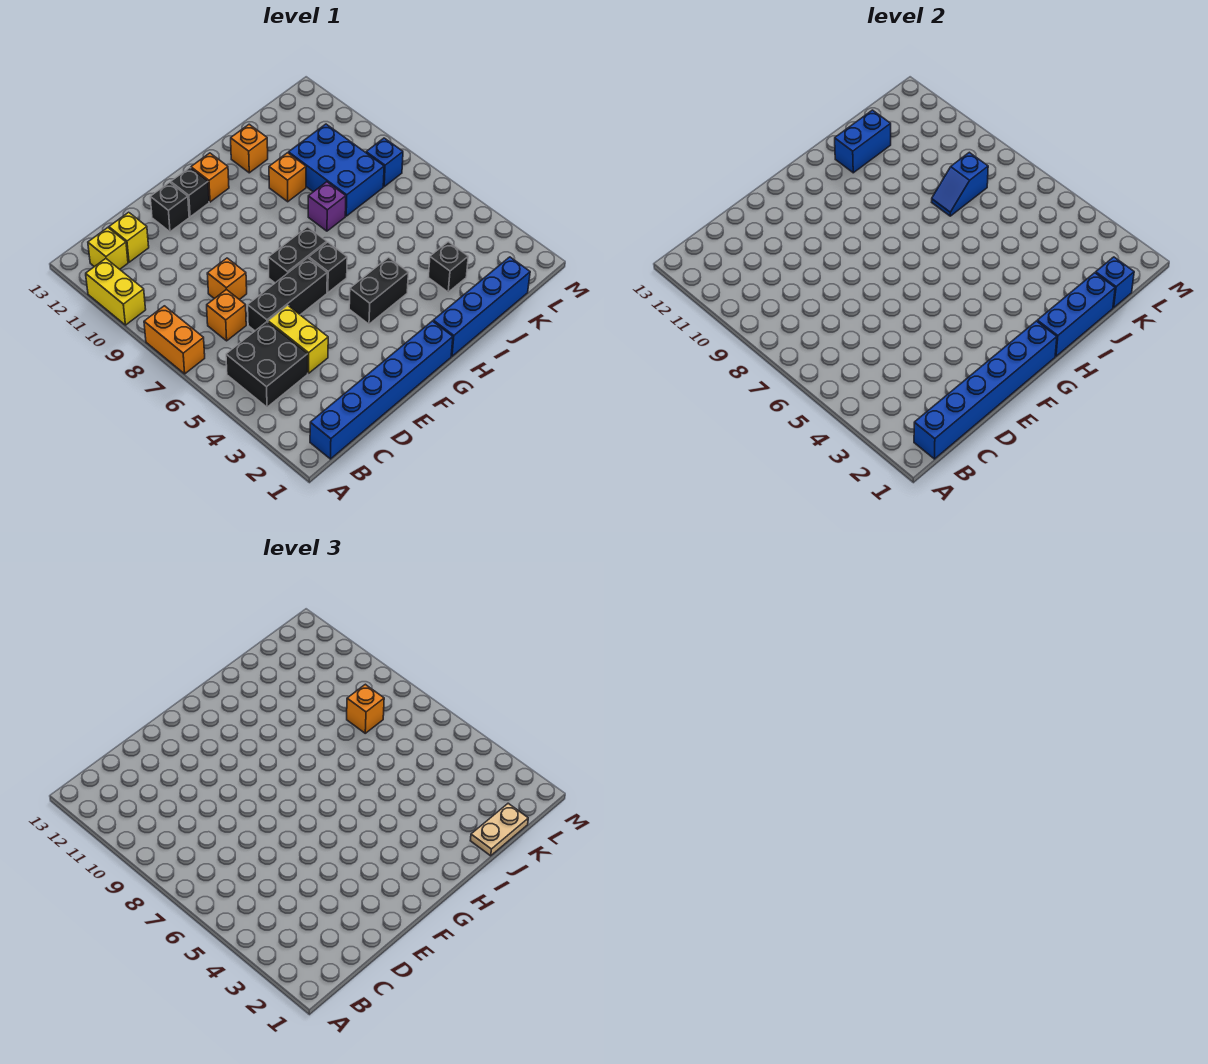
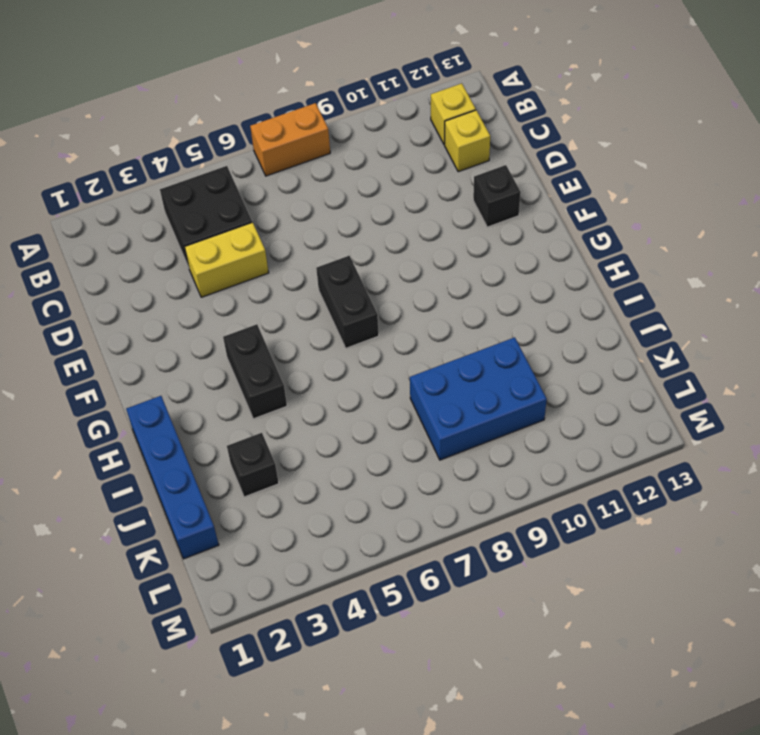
none -> yellow 1x2 brick [86,259,146,325]
none -> blue 1x6 brick [310,321,453,459]
none -> orange 1x1 brick [207,289,246,341]
none -> black 1x3 brick [248,258,327,331]

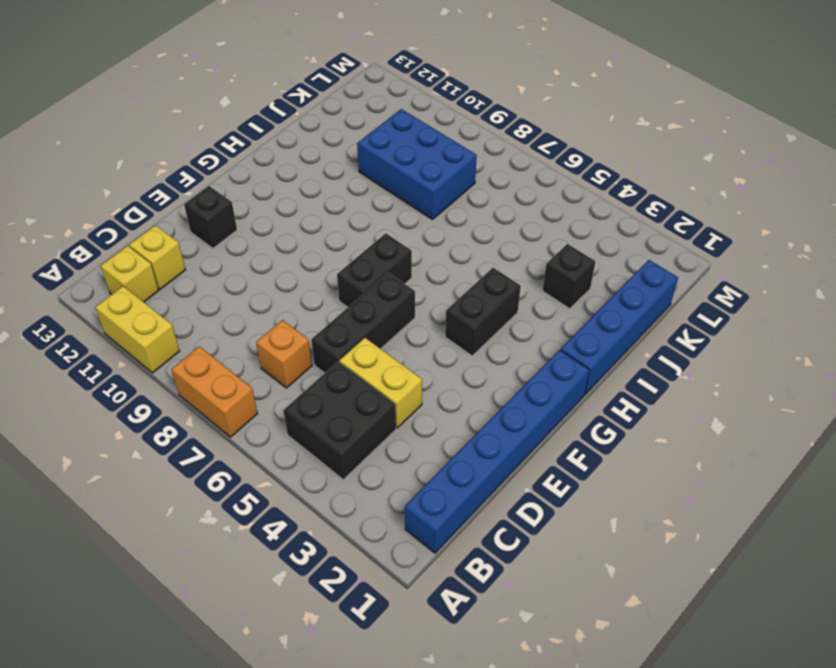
none -> orange 1x1 brick [207,258,247,300]
none -> black 1x1 brick [171,168,209,217]
none -> black 1x1 brick [309,242,347,293]
none -> orange 1x1 brick [191,153,229,202]

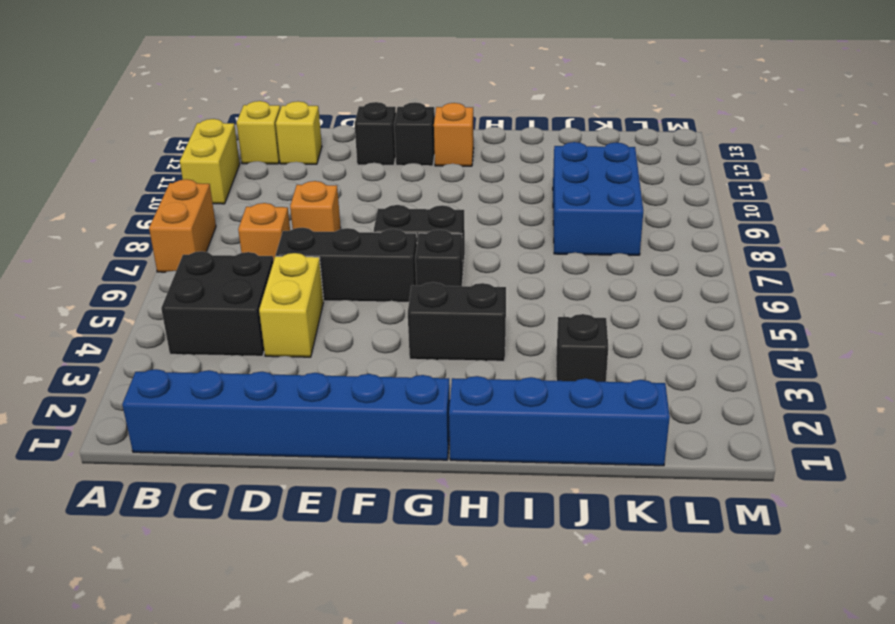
none -> purple 1x1 brick [308,182,346,231]
none -> orange 1x1 brick [269,153,306,202]
none -> orange 1x1 brick [231,124,268,173]
none -> blue 1x1 brick [366,138,403,187]

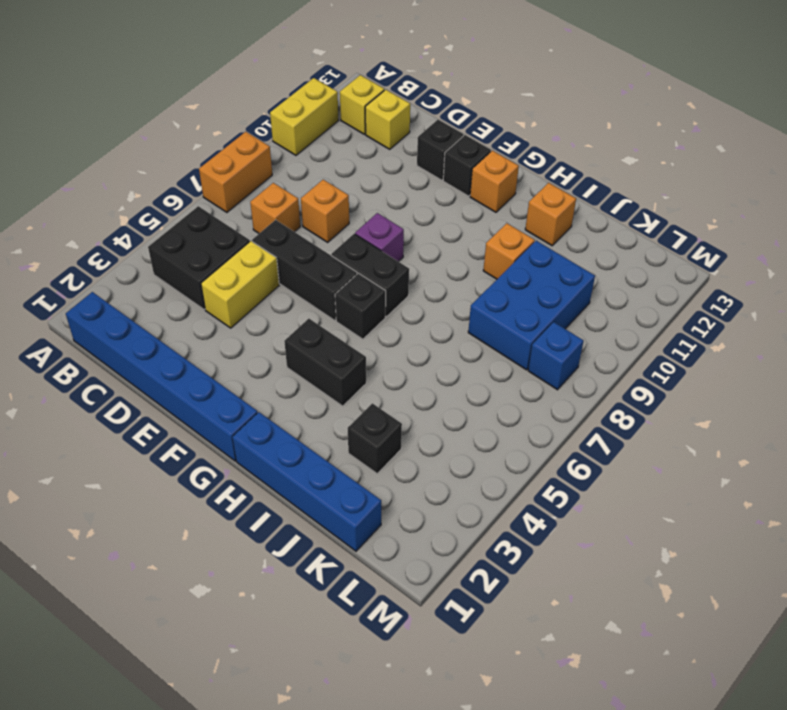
purple 1x1 brick [355,213,404,262] -> purple 1x1 brick moved to [308,182,346,231]
none -> blue 1x6 brick [914,321,1057,459]
none -> blue 1x3 brick [1037,273,1115,356]
none -> blue 1x2 brick [835,110,891,173]
none -> blue 1x2 slope [932,152,988,216]

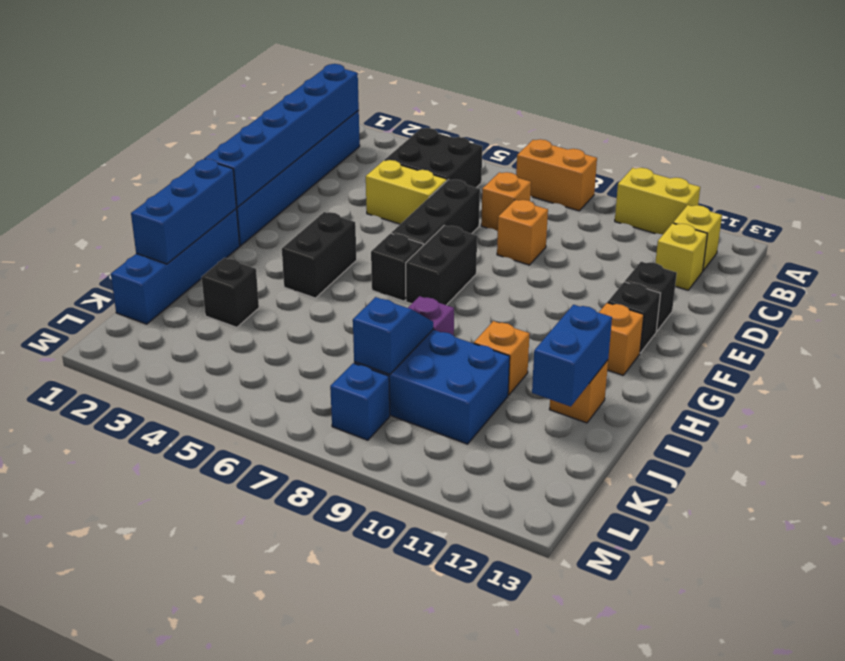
none -> blue 1x1 brick [1096,257,1134,308]
none -> tan 1x2 plate [470,803,528,856]
none -> orange 1x1 brick [347,684,384,733]

